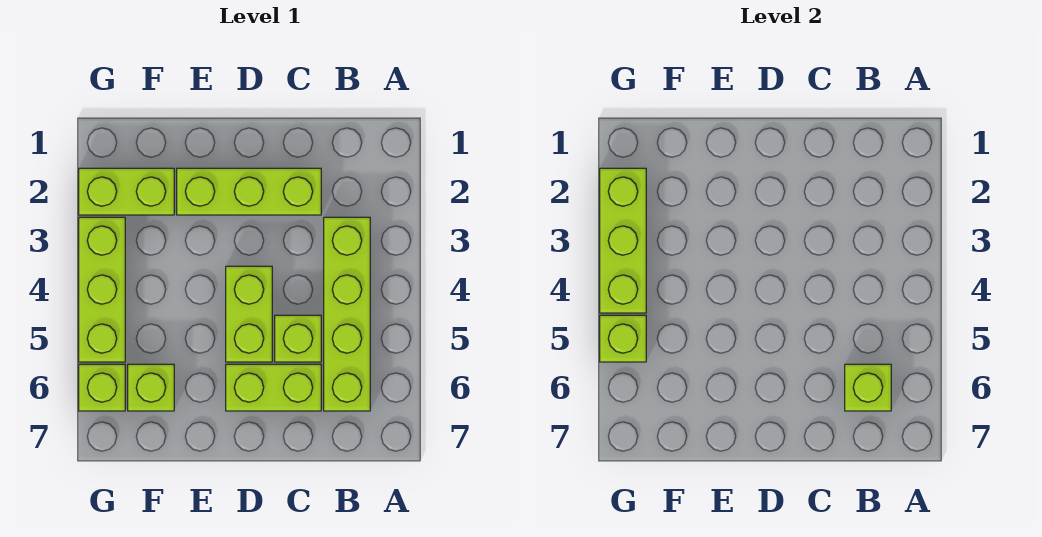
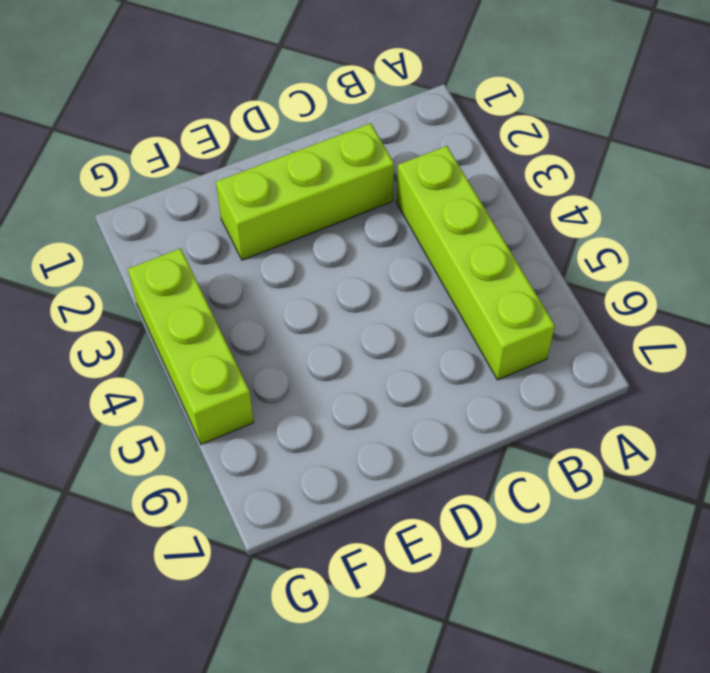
none -> lime 1x1 brick [275,315,321,362]
none -> lime 1x2 brick [226,364,321,411]
none -> lime 1x2 brick [226,266,272,362]

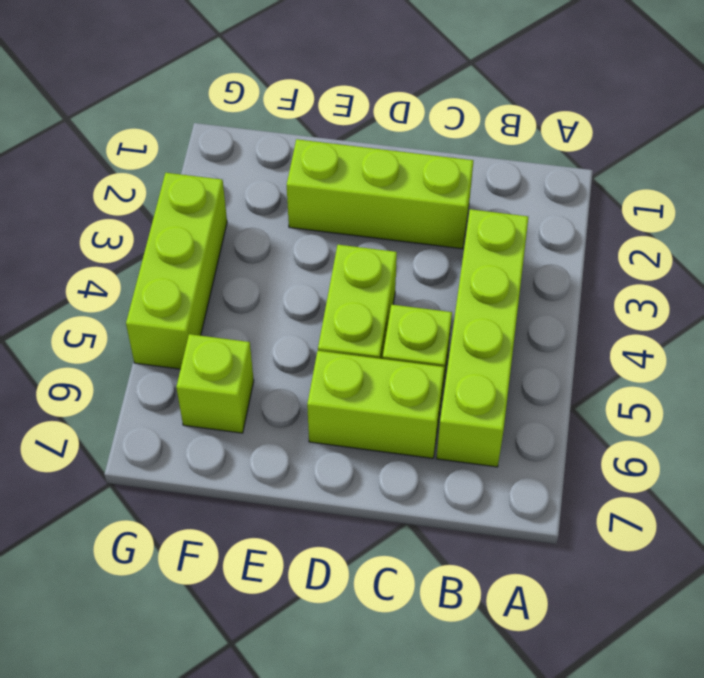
none -> lime 1x2 brick [79,168,174,215]
none -> lime 1x1 brick [79,364,125,411]
none -> lime 1x1 brick [845,364,891,411]

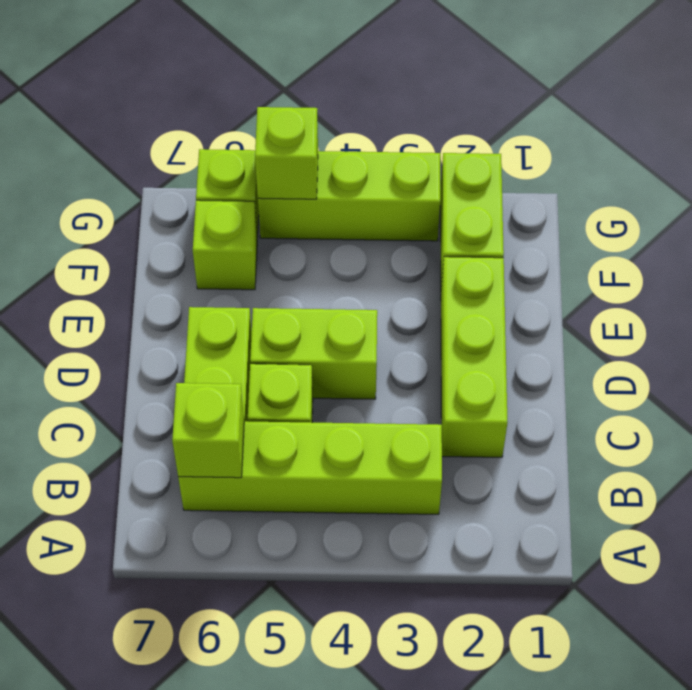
none -> lime 1x3 brick [600,168,646,313]

